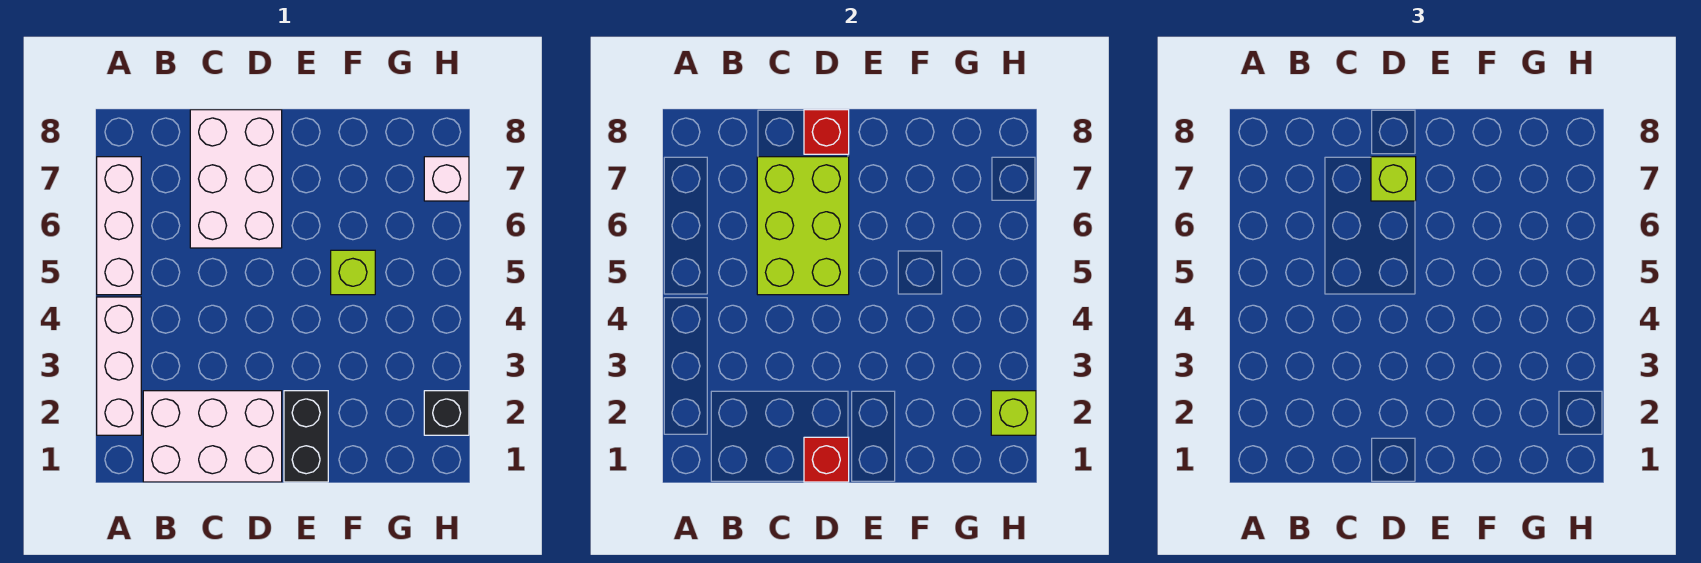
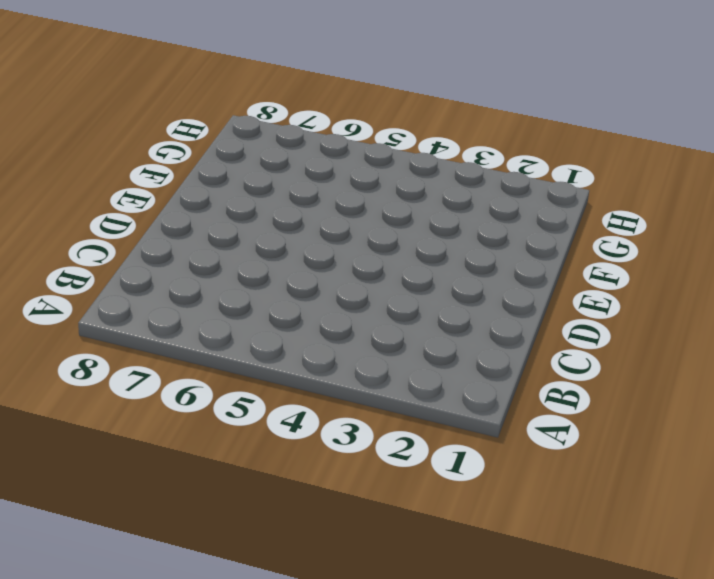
none -> white 1x3 brick [97,297,141,435]
none -> white 1x3 brick [97,157,141,295]
none -> white 2x3 brick [143,391,282,482]

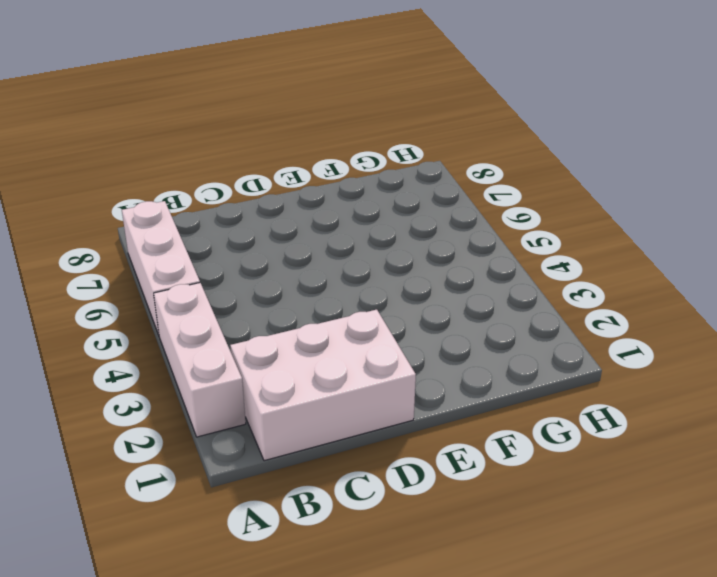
none -> white 2x3 brick [190,110,282,248]
none -> black 1x2 brick [284,391,328,482]
none -> lime 1x1 brick [331,250,375,295]

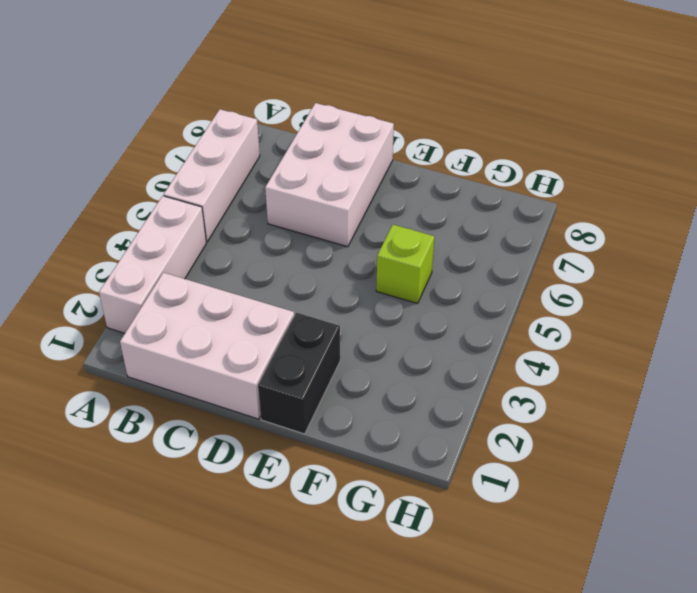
none -> black 1x1 brick [424,391,469,435]
none -> white 1x1 brick [424,157,469,201]
none -> lime 2x3 brick [757,157,849,295]

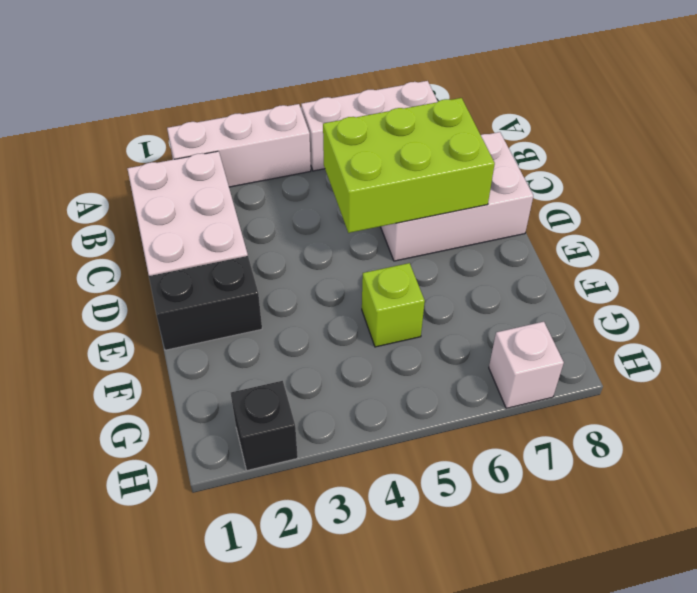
none -> red 1x1 brick [804,437,849,482]
none -> red 1x1 brick [804,110,849,154]
none -> lime 1x1 brick [991,391,1036,435]

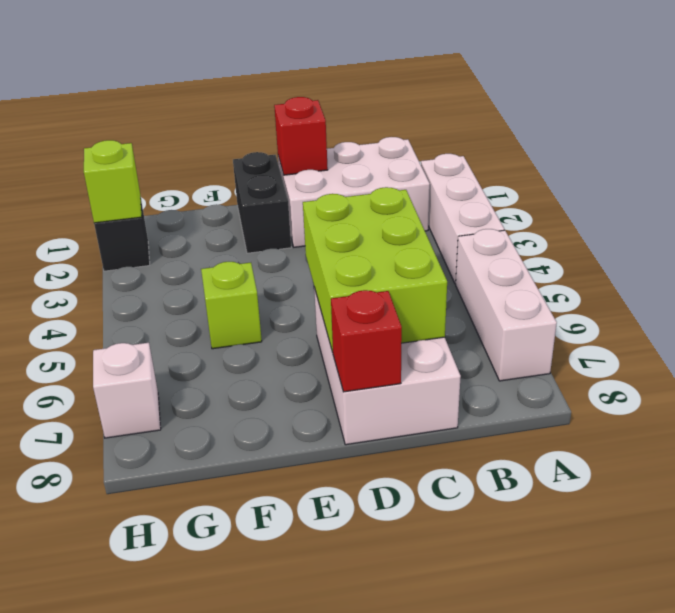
none -> lime 1x1 brick [1371,157,1416,201]

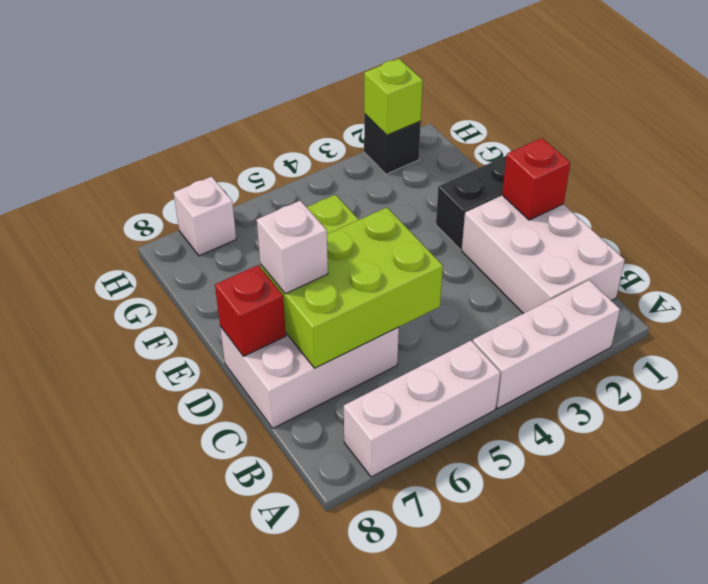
white 1x1 brick [257,201,328,294] -> lime 1x1 brick [1371,157,1416,201]

